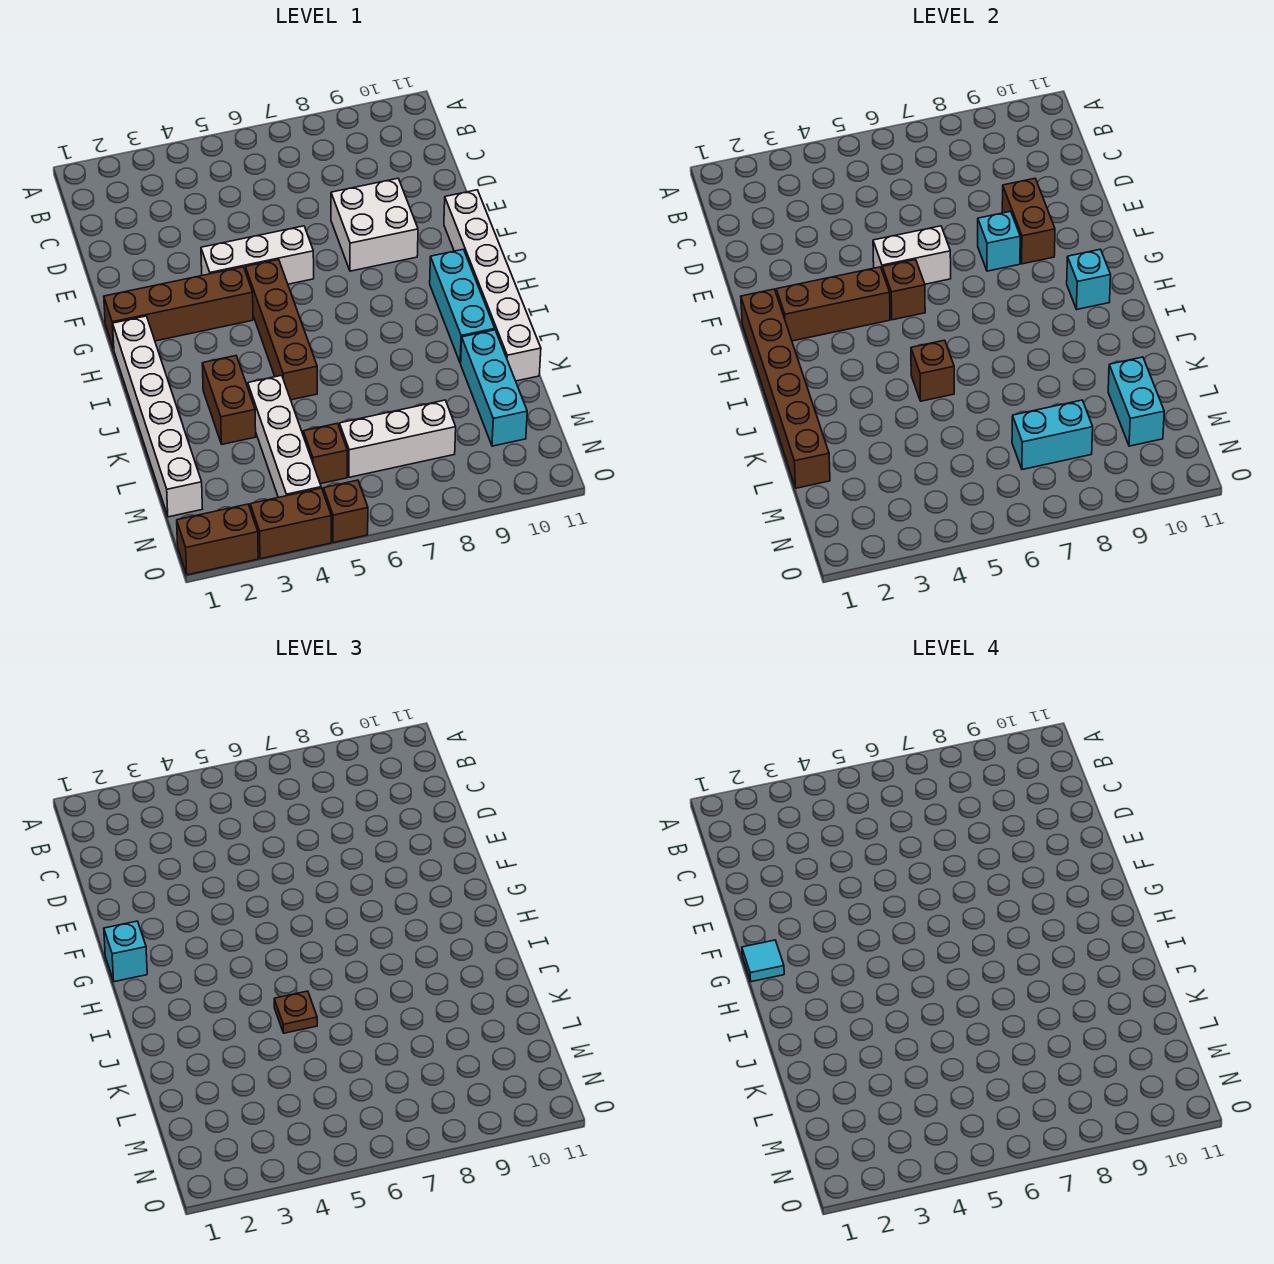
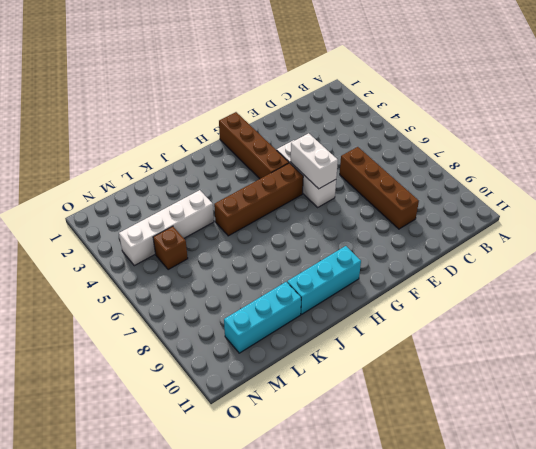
brown 1x4 brick [340,147,419,229] -> none
none -> white 2x2 brick [331,178,418,271]
none -> white 1x6 brick [444,190,541,381]
none -> white 1x6 brick [113,316,202,517]

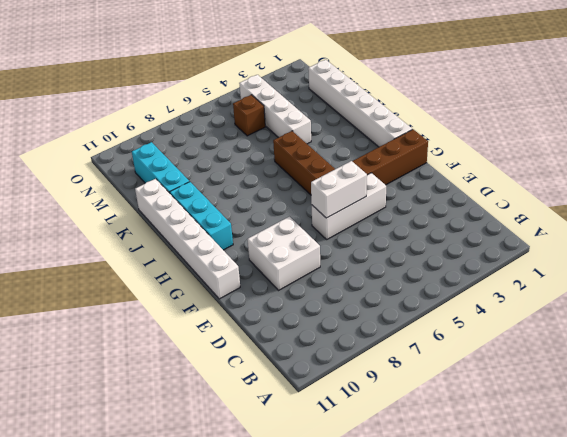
none -> brown 1x2 brick [202,356,256,444]
none -> white 1x3 brick [339,400,456,477]
none -> brown 1x2 brick [177,504,258,575]

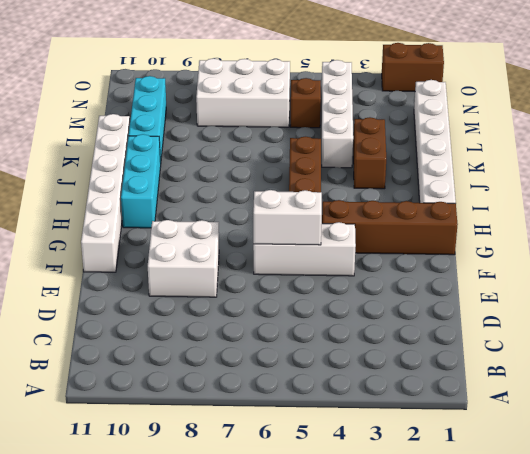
white 2x3 brick [196,58,290,127] -> white 1x3 brick [339,400,456,477]
none -> brown 1x2 brick [250,488,331,559]
none -> brown 1x1 brick [323,480,368,543]
none -> brown 1x2 brick [1002,178,1055,264]

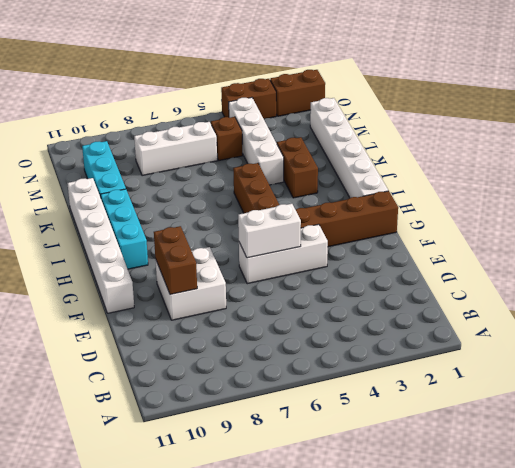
none -> brown 1x1 brick [323,480,368,543]
none -> cyan 1x1 brick [978,211,1020,271]
none -> brown 1x6 brick [741,289,830,488]

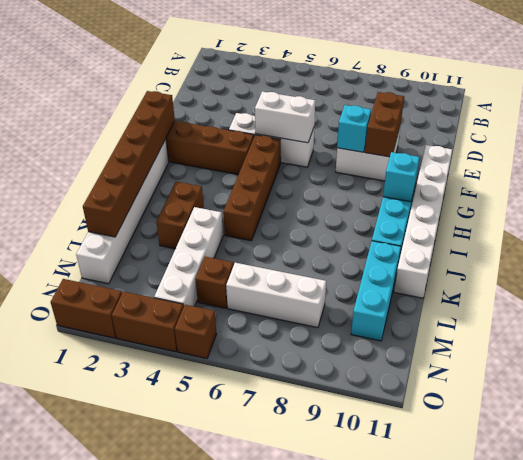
none -> brown 1x3 brick [776,267,890,341]
none -> brown 1x1 brick [882,260,925,320]
none -> brown 1x1 brick [911,340,954,401]

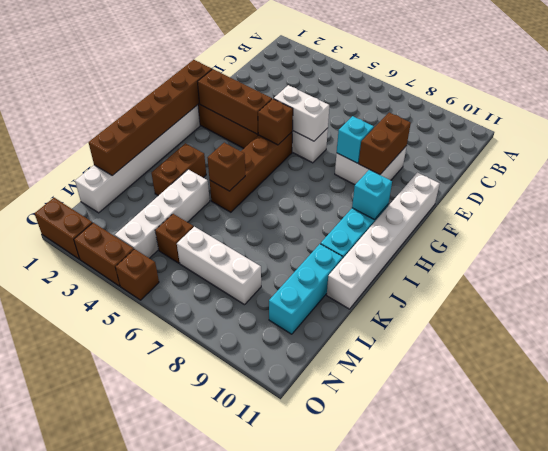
none -> cyan 1x2 brick [1108,357,1164,446]
none -> cyan 1x2 brick [1012,400,1093,470]
none -> cyan 1x1 brick [104,921,147,982]

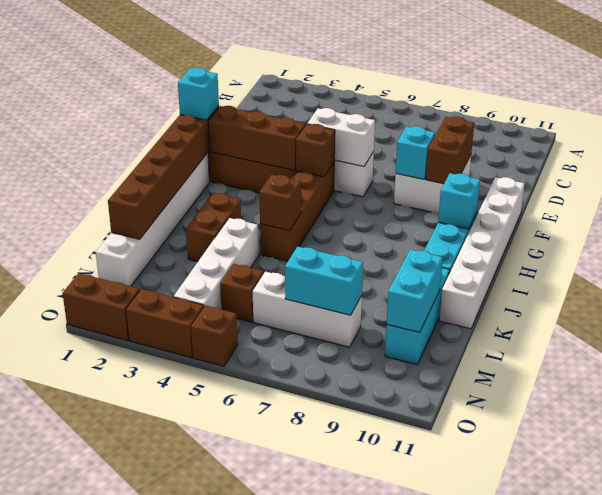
none -> brown 1x1 plate [274,991,317,1033]
none -> cyan 1x1 tile [742,940,784,982]

